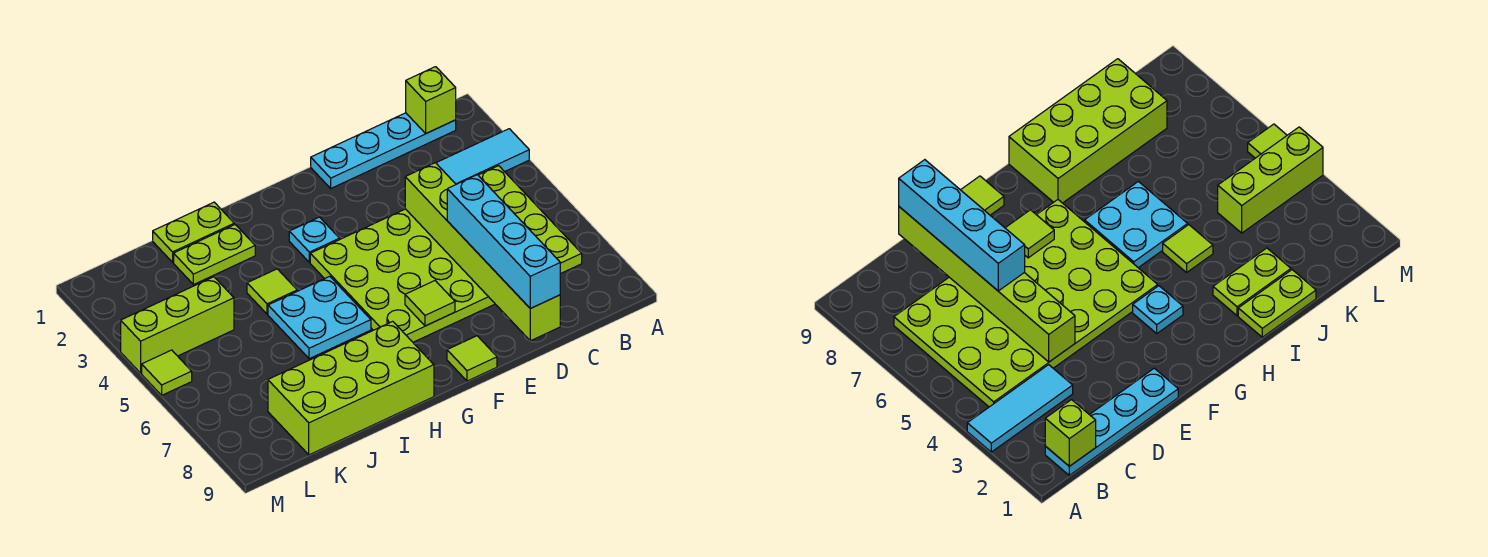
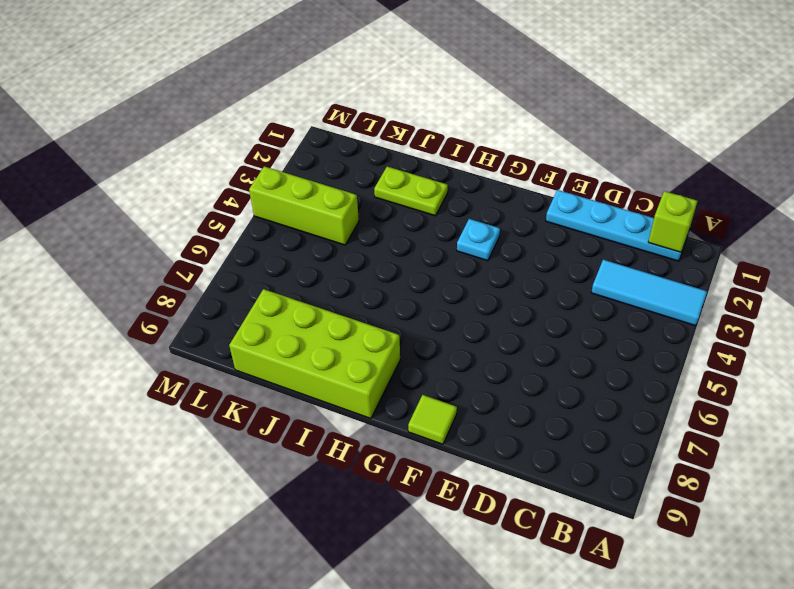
none -> lime 4x6 plate [310,166,582,342]
none -> cyan 2x2 plate [268,276,371,359]
none -> lime 1x2 plate [153,202,234,262]

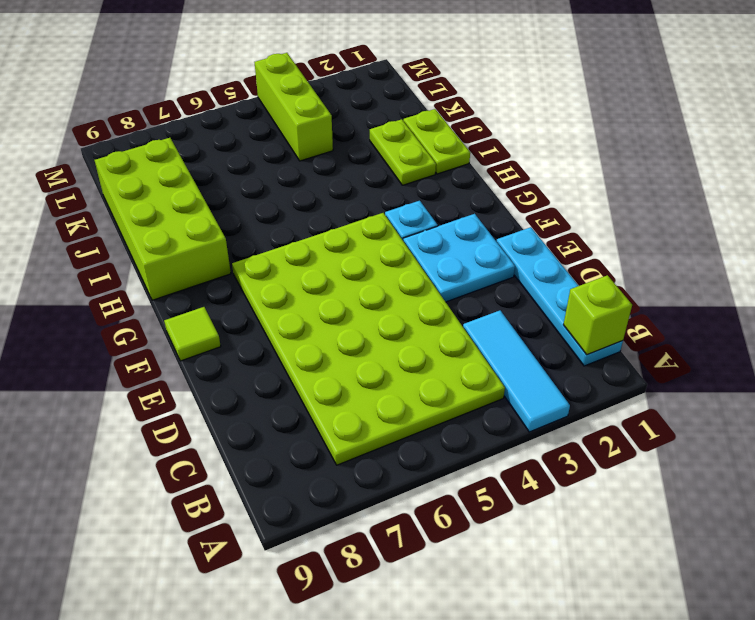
cyan 2x2 plate [403,214,515,302] -> cyan 2x2 plate moved to [268,276,371,359]
none -> lime 1x1 tile [247,269,297,314]
none -> lime 1x1 tile [142,350,192,395]
none -> lime 1x6 brick [405,163,560,341]

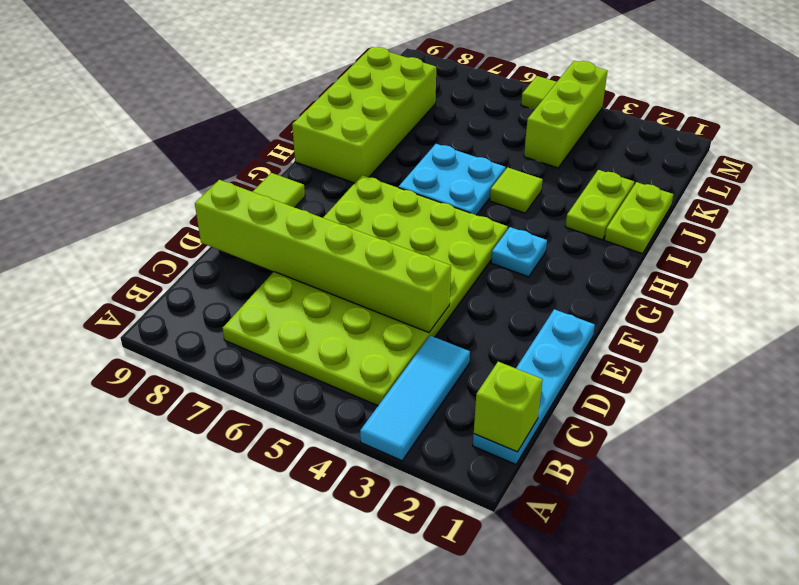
none -> lime 1x1 tile [405,281,455,326]
none -> cyan 1x4 brick [447,175,560,308]

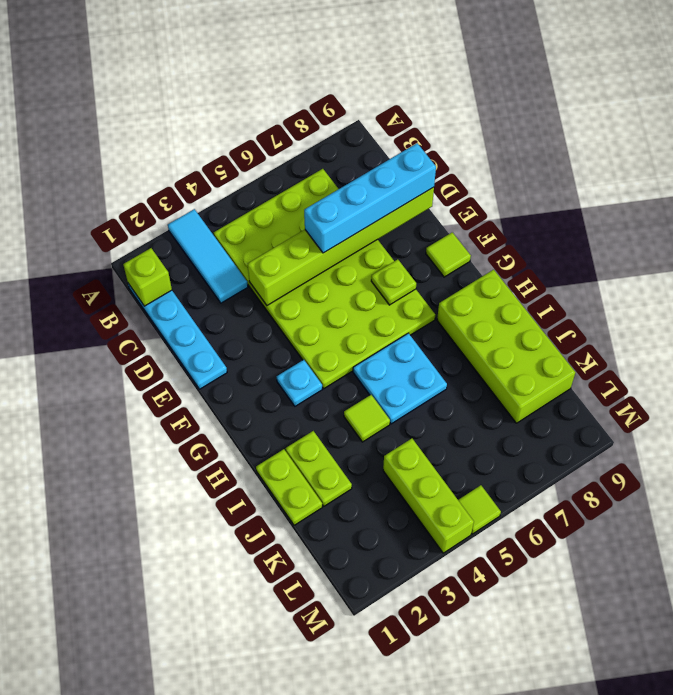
lime 1x1 plate [371,259,416,305] -> lime 1x1 tile [405,281,455,326]

